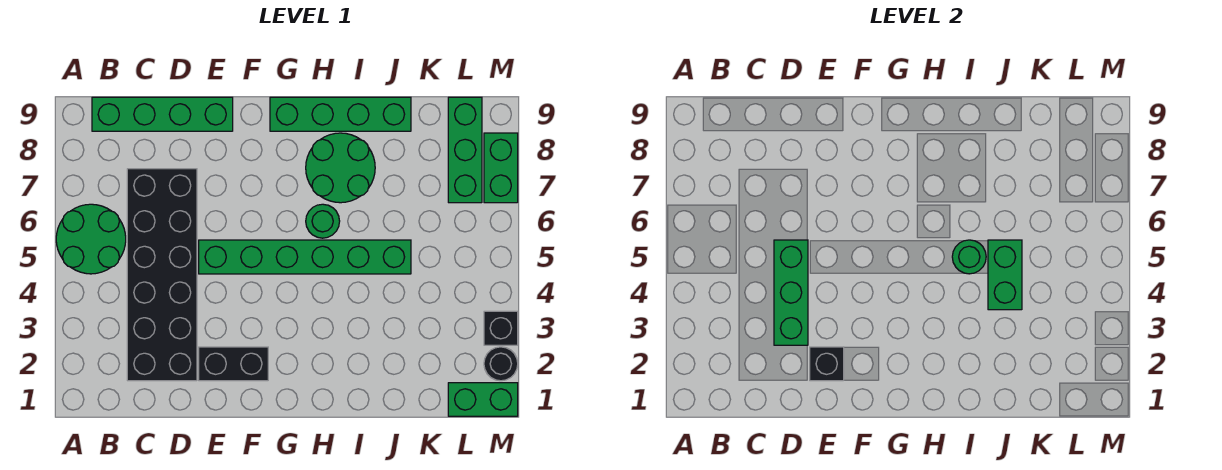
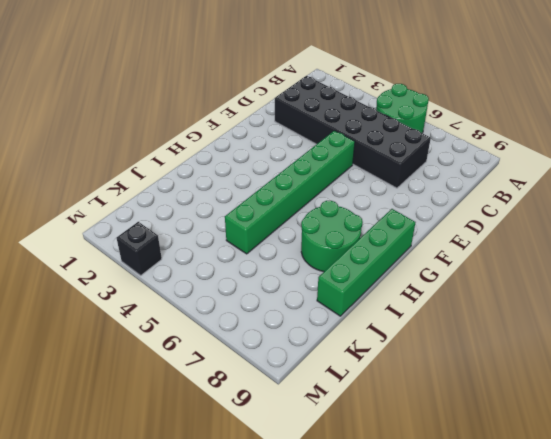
none -> green 1x4 brick [92,97,233,131]
none -> black 1x2 brick [199,347,268,381]
none -> green 1x1 round brick [306,204,340,238]

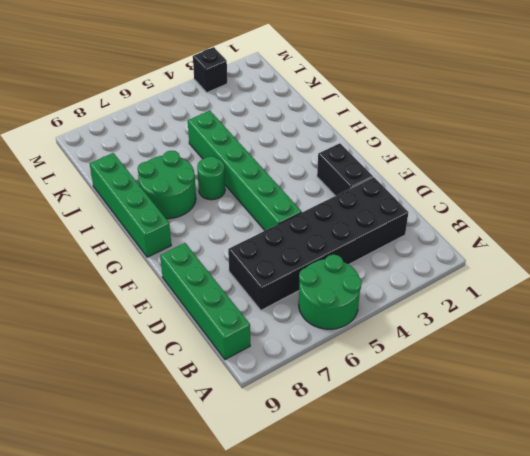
none -> green 1x2 brick [448,383,518,416]
none -> green 1x3 brick [448,97,482,203]
none -> black 1x1 round brick [484,347,518,381]

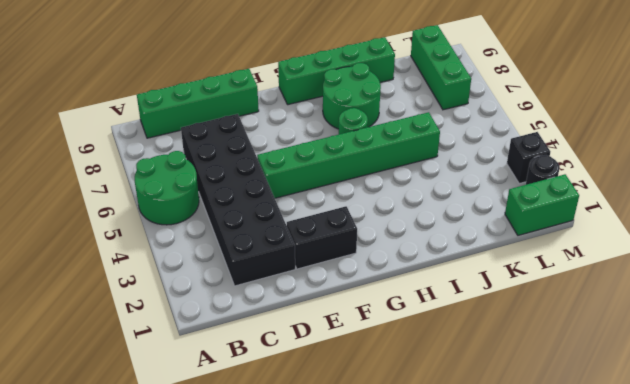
none -> green 1x2 brick [484,133,518,203]
none -> green 1x3 brick [774,240,808,345]
none -> black 1x1 brick [810,347,844,381]

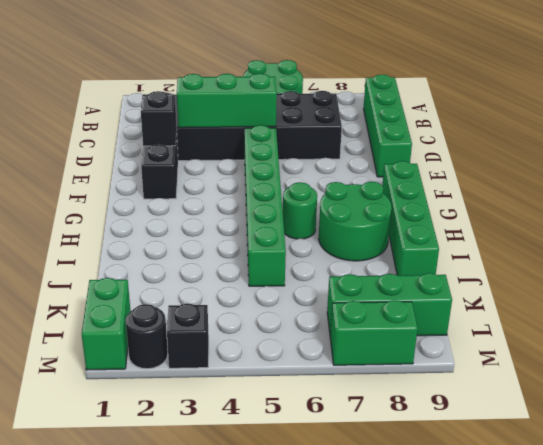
none -> green 1x1 round brick [952,240,986,274]
none -> green 1x2 brick [988,240,1022,310]

